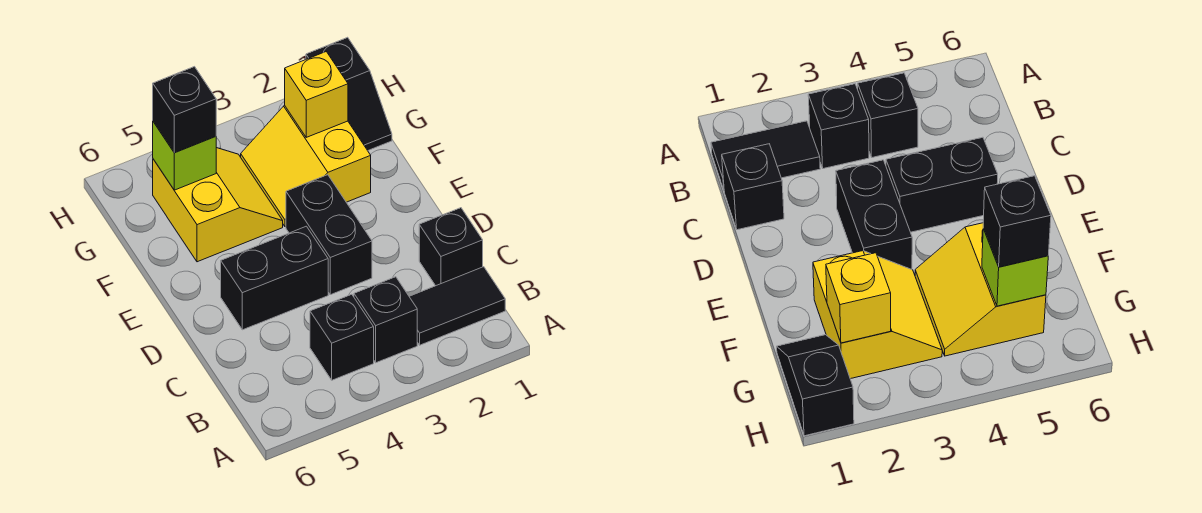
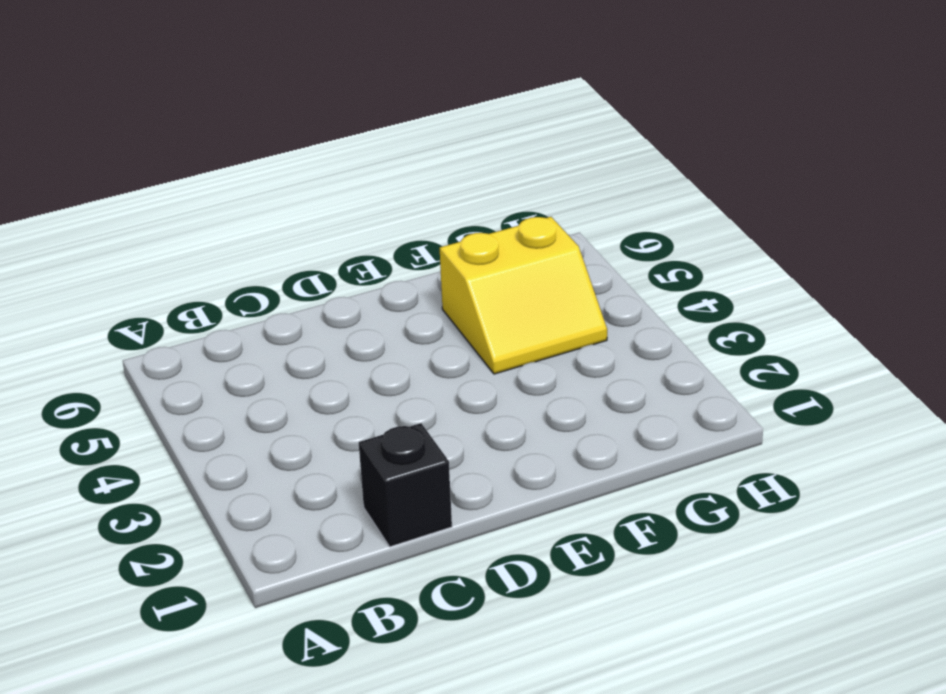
none -> black 1x2 tile [409,267,505,345]
none -> black 1x1 brick [354,277,417,363]
none -> black 1x1 brick [310,294,374,380]

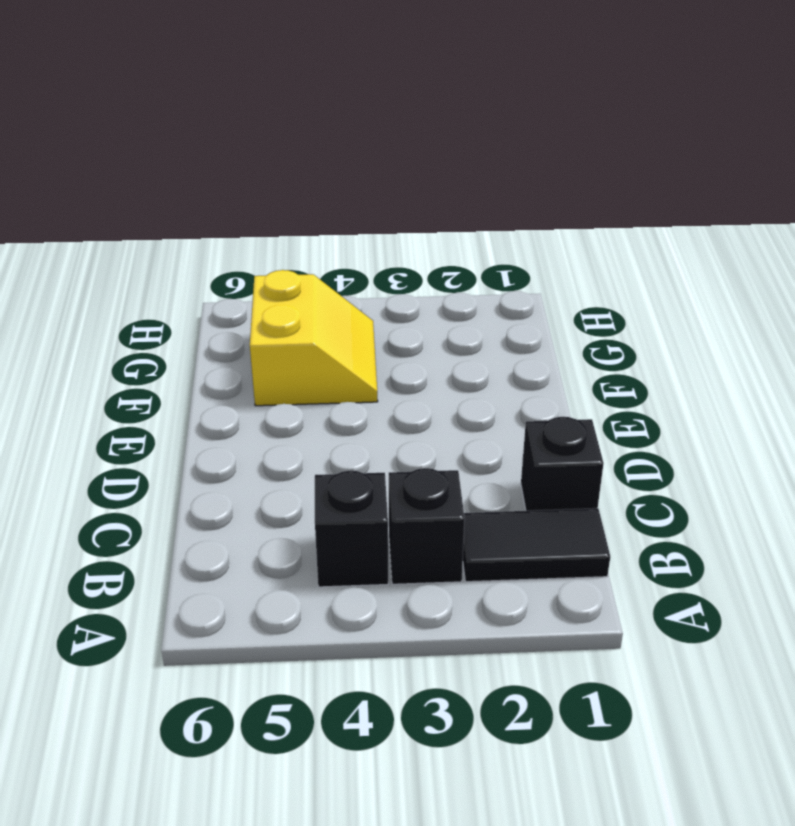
none -> black 1x2 brick [286,175,372,295]
none -> black 1x2 brick [221,226,328,330]
none -> yellow 2x2 slope [241,106,371,227]

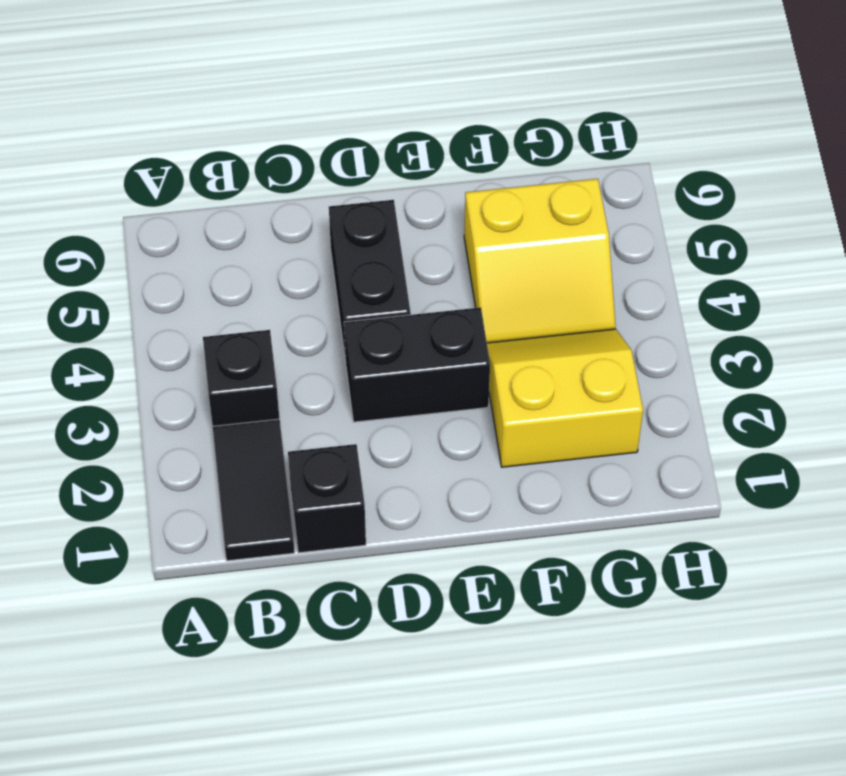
none -> black 1x1 brick [310,294,374,380]
none -> black 1x2 slope [306,37,392,151]
none -> yellow 1x1 brick [285,52,348,137]

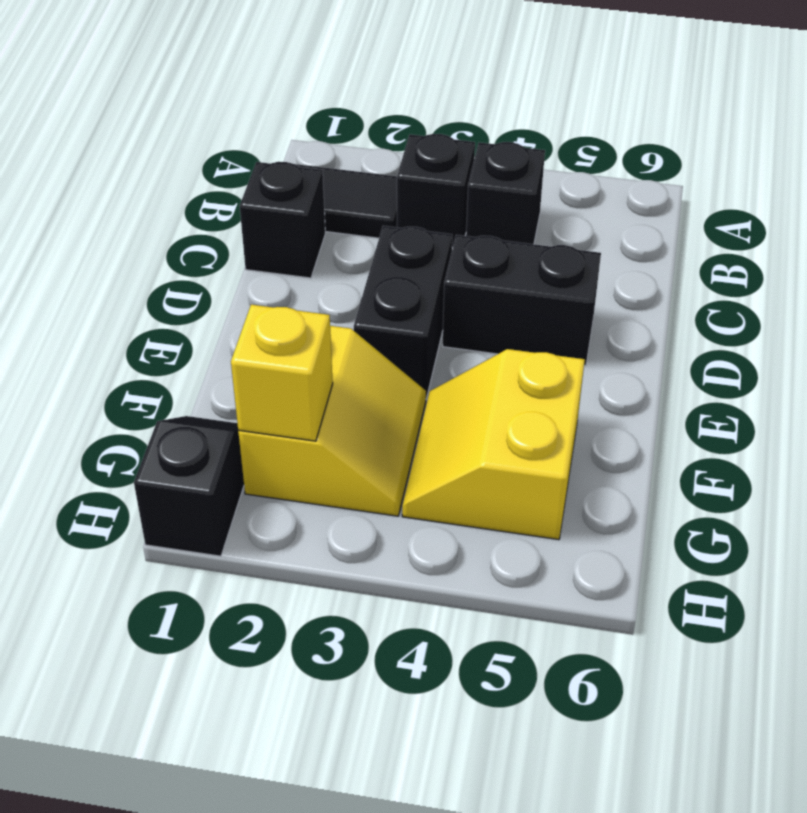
none -> lime 1x1 brick [153,122,216,190]
none -> black 1x1 brick [153,67,216,153]

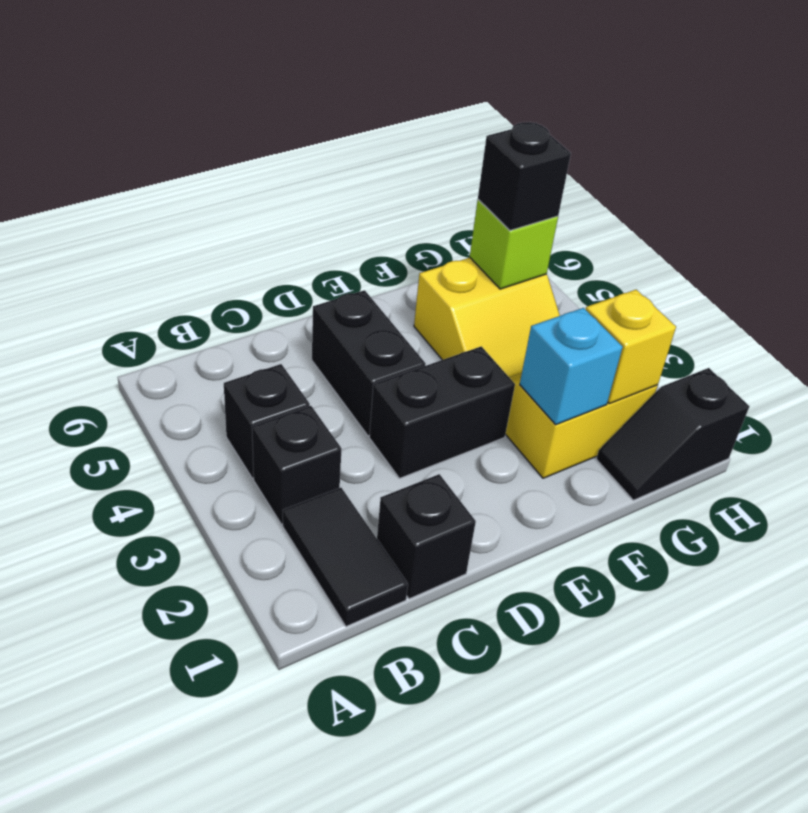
cyan 1x1 brick [520,308,623,425] -> none

